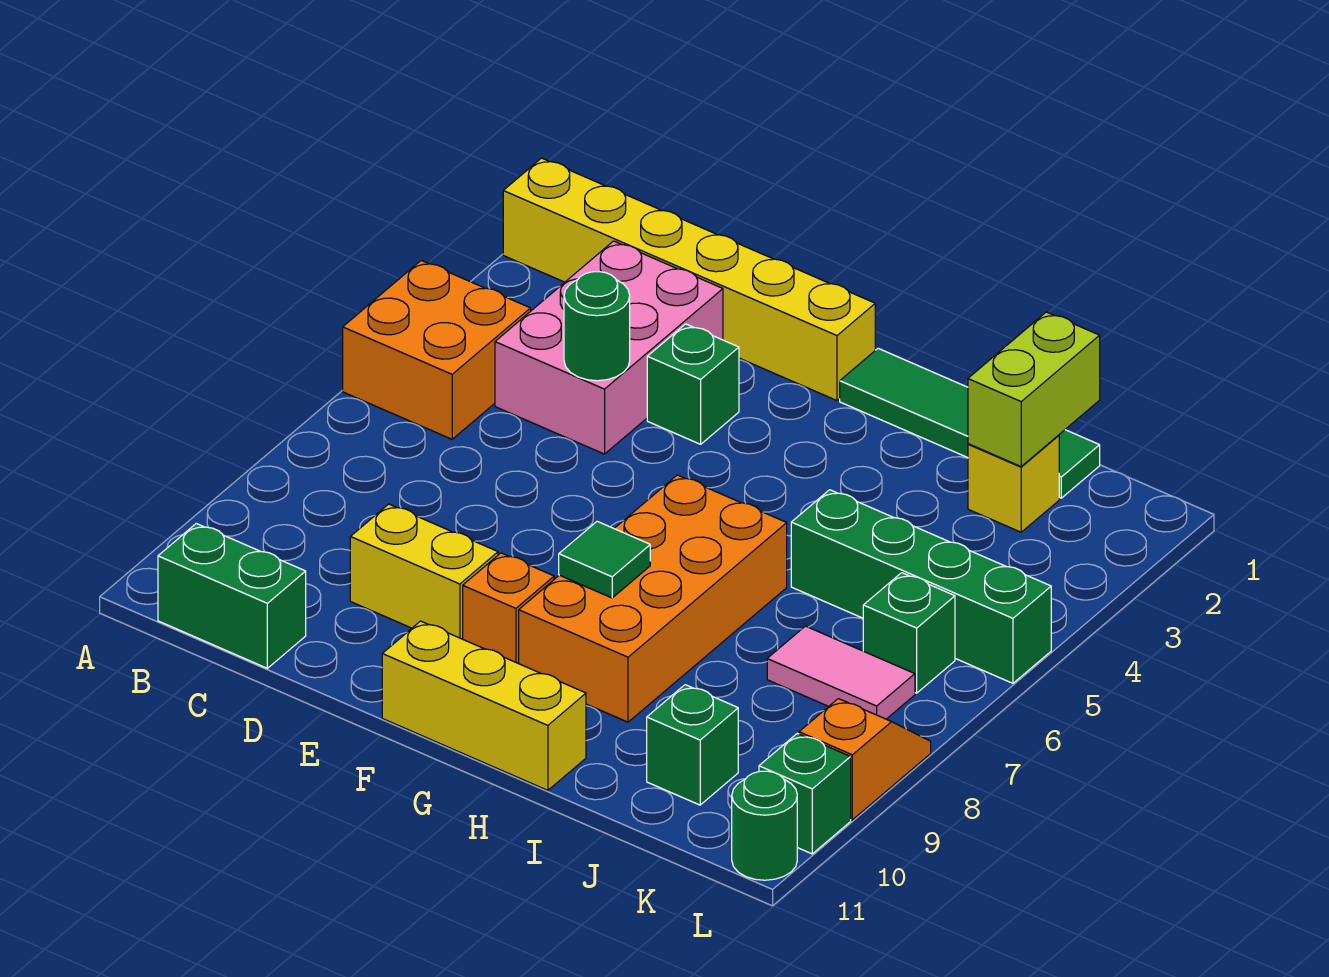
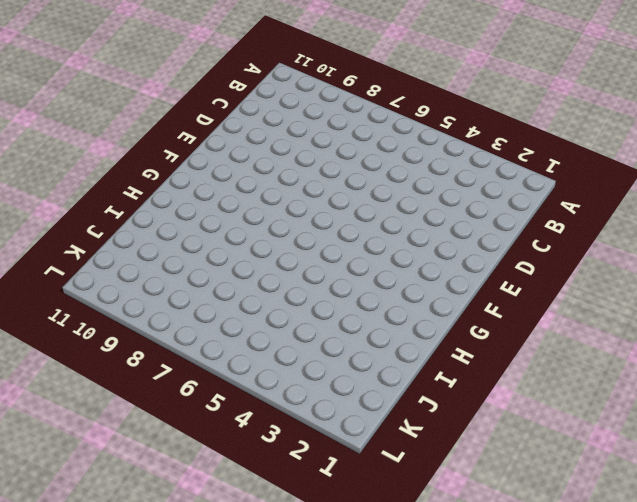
none -> yellow 1x6 brick [503,158,875,401]
none -> orange 2x2 brick [343,260,531,439]
none -> green 1x2 brick [158,524,306,668]

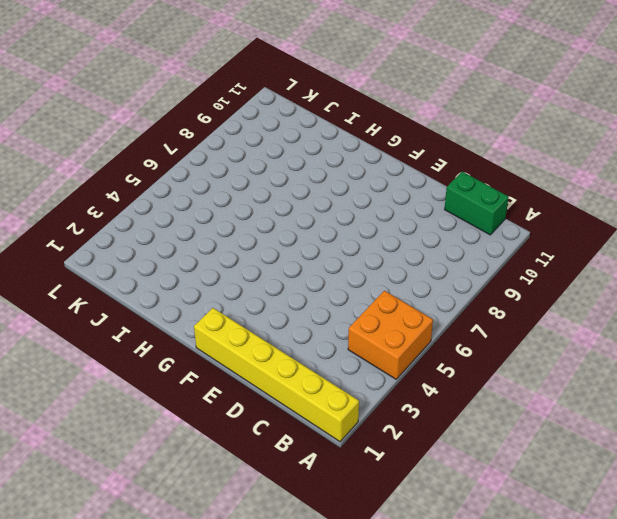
none -> pink 2x3 brick [495,241,723,454]
none -> yellow 1x2 brick [350,504,498,639]
none -> green 1x1 brick [647,324,739,444]

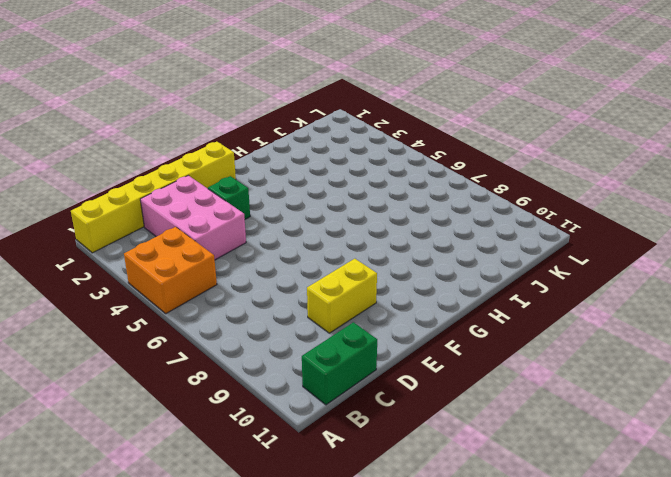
none -> orange 1x1 brick [463,553,554,664]
none -> yellow 1x3 brick [382,621,586,790]
none -> green 1x4 tile [840,348,1100,498]

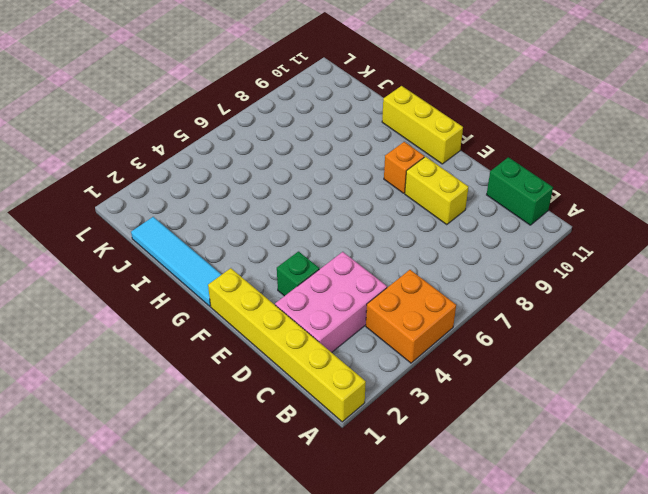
cyan 1x4 tile [131,217,222,306] -> green 1x4 tile [840,348,1100,498]
none -> orange 2x4 brick [519,475,787,722]
none -> green 1x4 brick [791,490,1051,683]
none -> yellow 1x1 brick [968,435,1059,532]

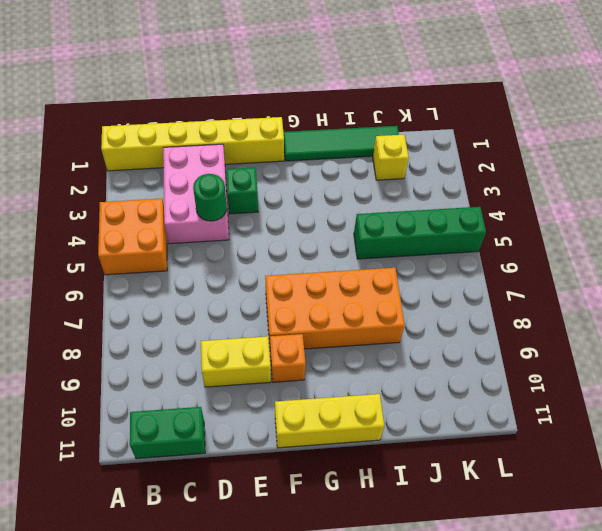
orange 2x4 brick [265,268,405,349] -> orange 2x4 brick turned to [519,475,787,722]
none -> pink 1x2 tile [767,626,915,719]
none -> green 1x1 brick [647,685,738,805]
none -> green 1x1 brick [863,573,955,693]

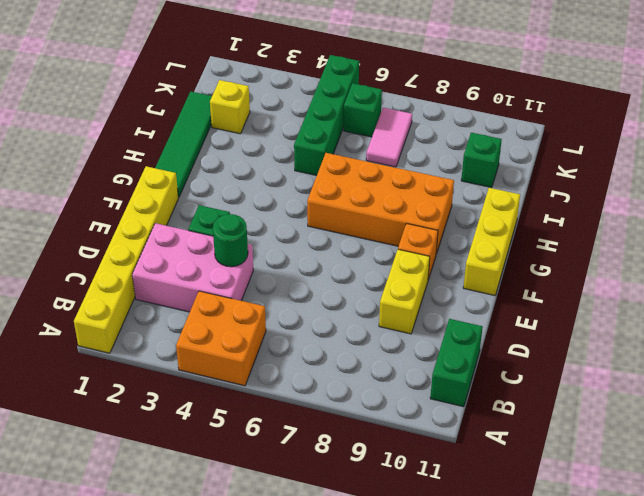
none -> orange 1x2 slope [799,699,931,820]
none -> green 1x1 brick [759,733,851,854]
none -> green 1x1 round brick [732,771,797,880]

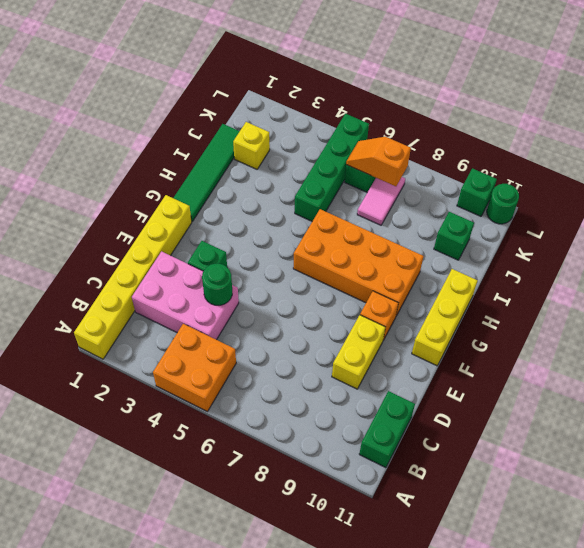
orange 1x2 slope [346,137,411,186] -> orange 1x2 slope moved to [799,699,931,820]
none -> green 1x1 tile [559,521,650,598]
none -> lime 1x2 brick [968,312,1100,466]

